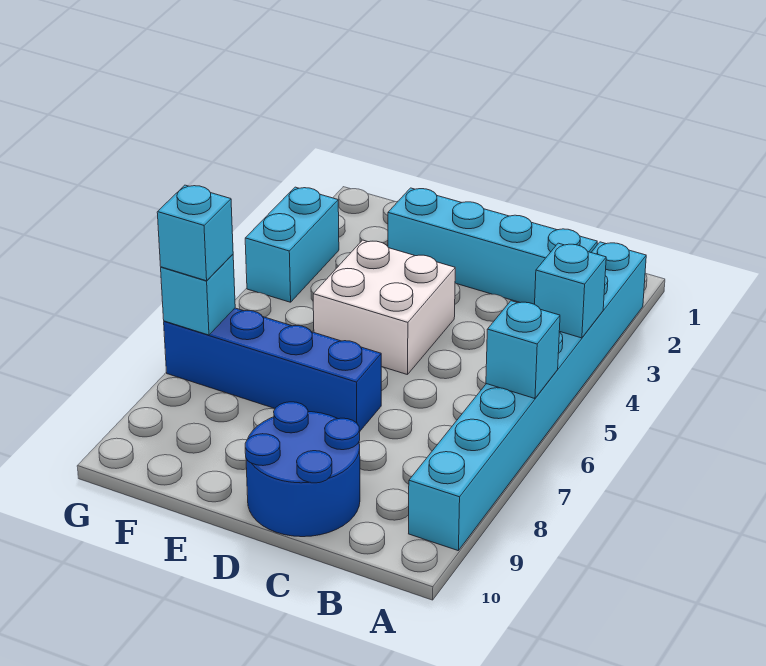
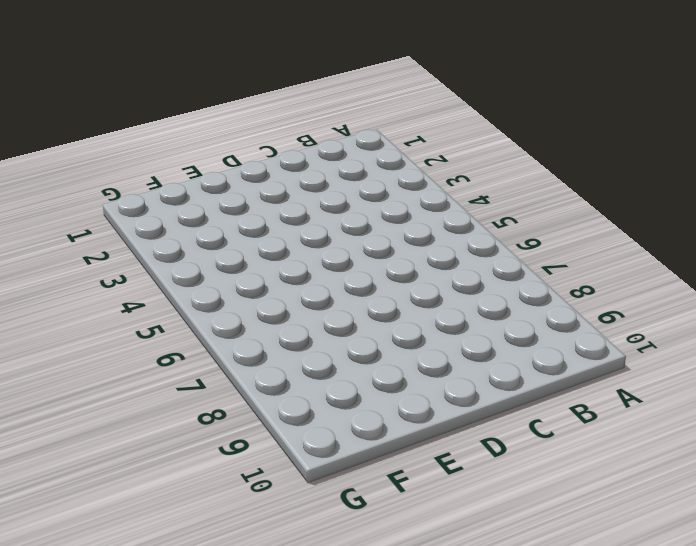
none -> cyan 1x8 brick [409,242,646,551]
none -> cyan 1x4 brick [388,188,597,304]

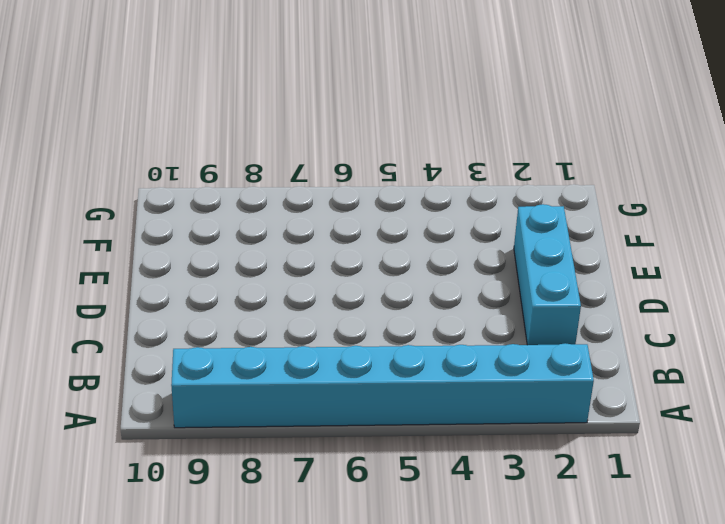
cyan 1x3 brick [514,204,581,345] -> cyan 1x4 brick [388,188,597,304]
none -> blue 2x2 round brick [245,402,360,537]
none -> white 2x2 brick [313,240,455,375]

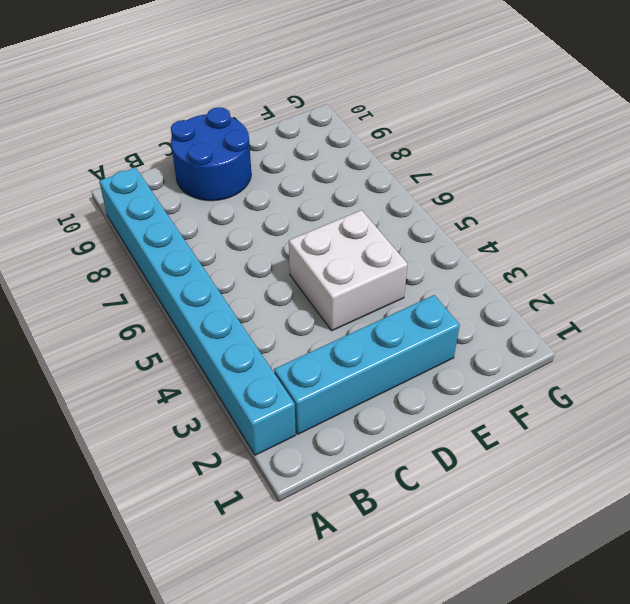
none -> blue 1x4 brick [164,308,381,431]
none -> cyan 1x2 brick [245,187,339,302]

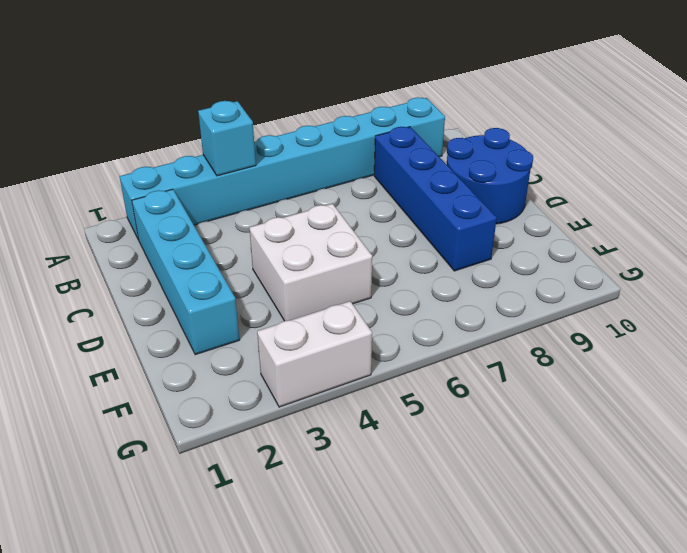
blue 1x4 brick [374,127,497,271] -> blue 1x4 brick moved to [164,308,381,431]
white 1x2 brick [257,301,372,407] -> cyan 1x2 brick [245,187,339,302]
none -> cyan 1x1 brick [486,301,560,399]
none -> cyan 1x1 brick [161,254,235,335]

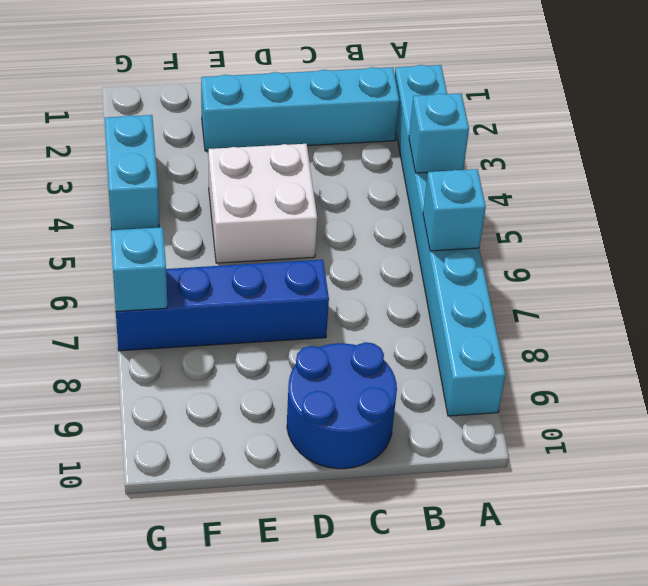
none -> cyan 1x1 brick [157,185,233,281]

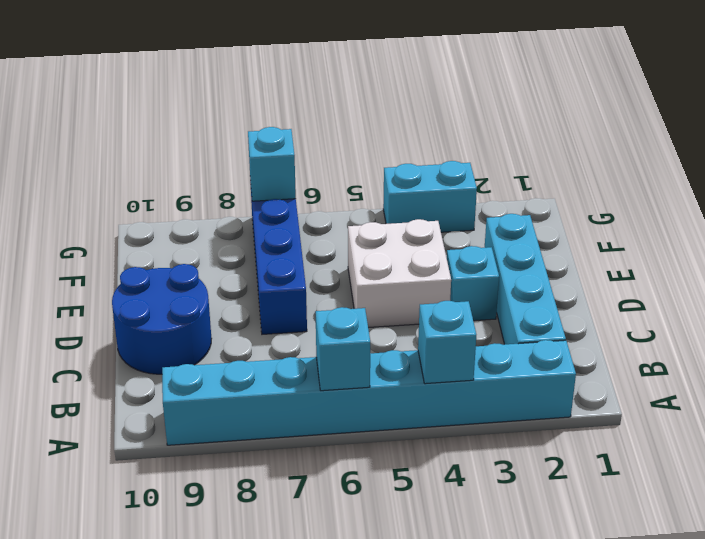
cyan 1x1 brick [447,246,499,321] -> cyan 1x1 brick moved to [157,185,233,281]

